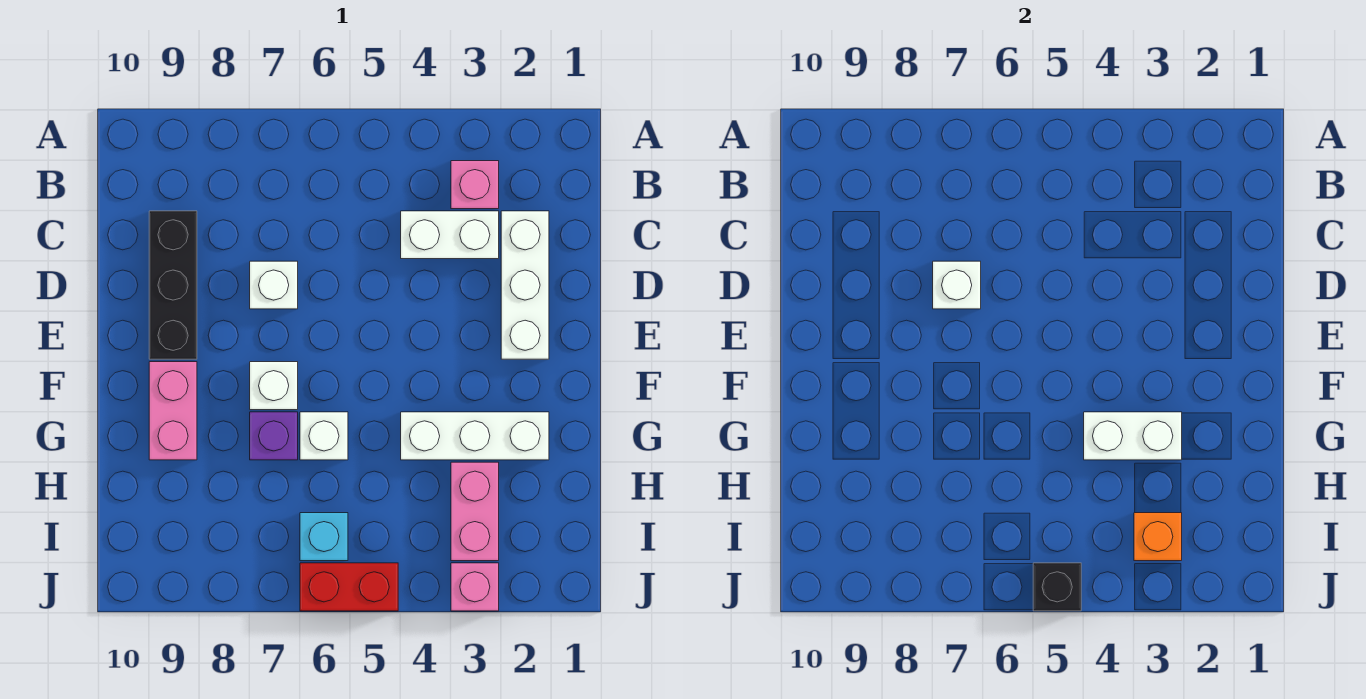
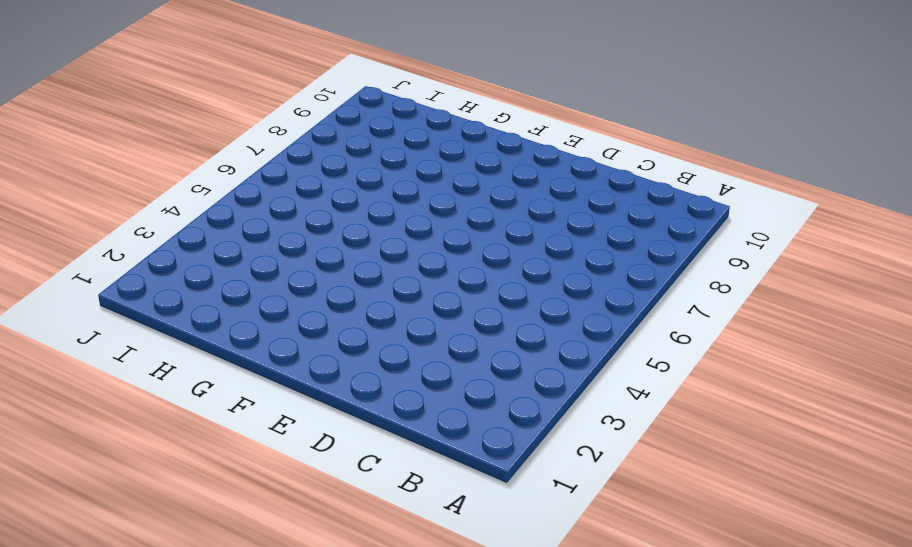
none -> pink 1x1 brick [451,161,499,209]
none -> white 1x3 brick [501,211,549,359]
none -> white 1x2 brick [401,211,499,259]

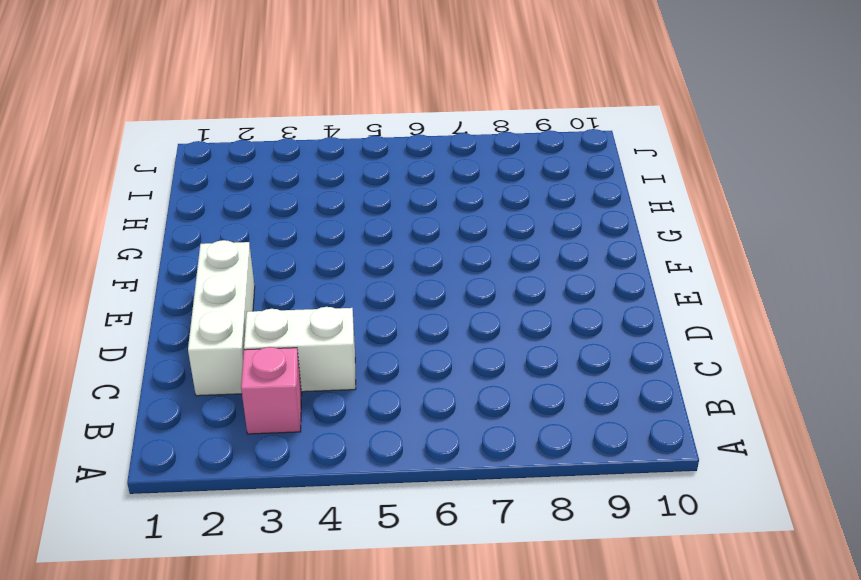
none -> black 1x3 brick [149,211,197,359]
none -> white 1x1 brick [250,261,298,309]
none -> white 1x1 brick [250,362,298,410]

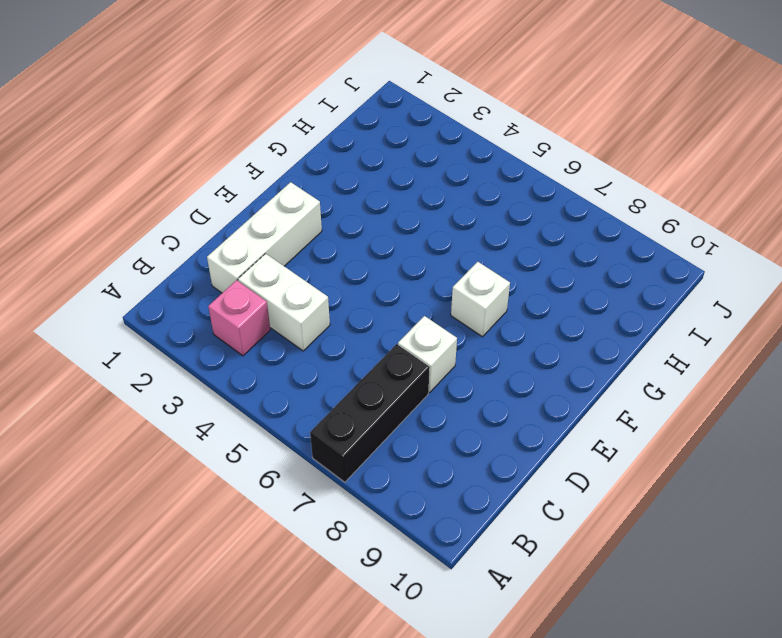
black 1x3 brick [310,344,430,482] -> black 1x3 brick moved to [149,211,197,359]
none -> pink 1x2 brick [149,362,197,460]
none -> white 1x3 brick [401,412,549,460]
none -> white 1x1 brick [300,412,348,460]

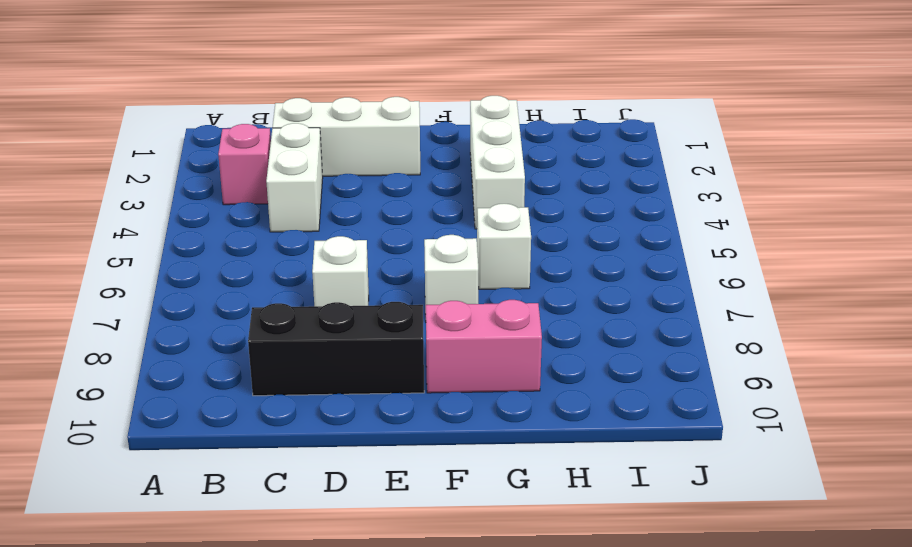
none -> purple 1x1 brick [250,412,298,460]
none -> pink 1x2 brick [451,462,499,561]
none -> cyan 1x1 brick [300,513,348,561]

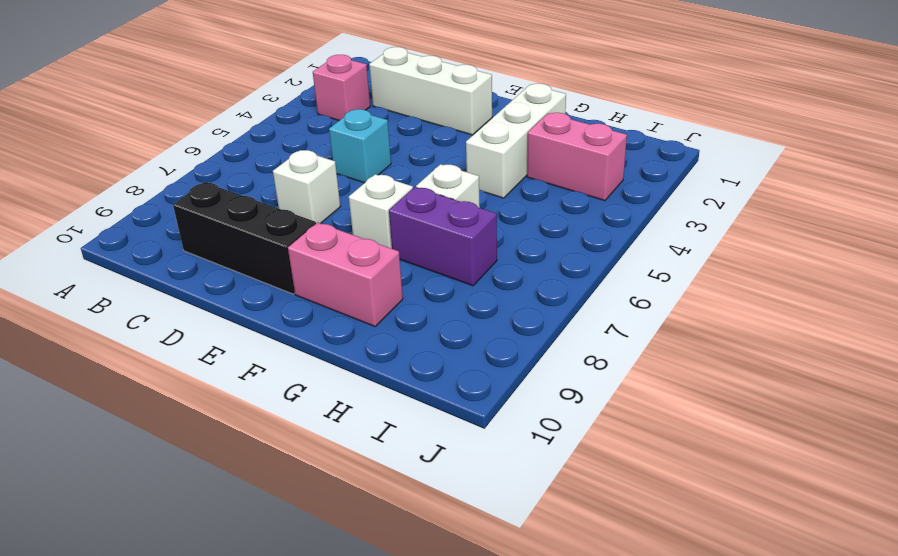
cyan 1x1 brick [329,109,391,183] -> cyan 1x1 brick moved to [300,513,348,561]
purple 1x2 brick [389,187,497,286] -> purple 1x1 brick [250,412,298,460]
none -> white 1x2 brick [401,211,499,259]
none -> pink 1x1 brick [451,563,499,611]
none -> red 1x2 brick [300,563,398,611]

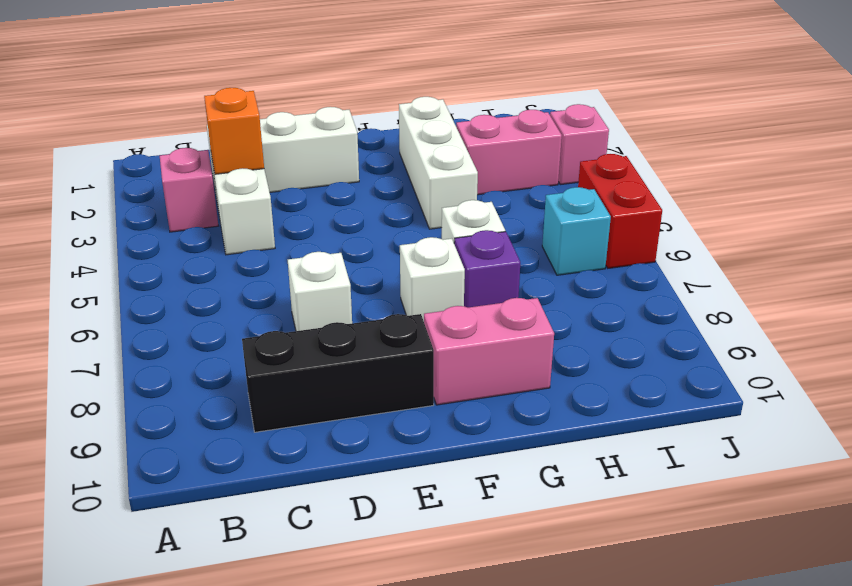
orange 1x1 brick [204,88,264,174] -> orange 1x1 brick moved to [1134,513,1182,561]
none -> white 1x1 brick [933,261,981,309]
none -> white 1x2 brick [1084,412,1182,460]
none -> black 1x1 brick [1033,563,1081,611]

